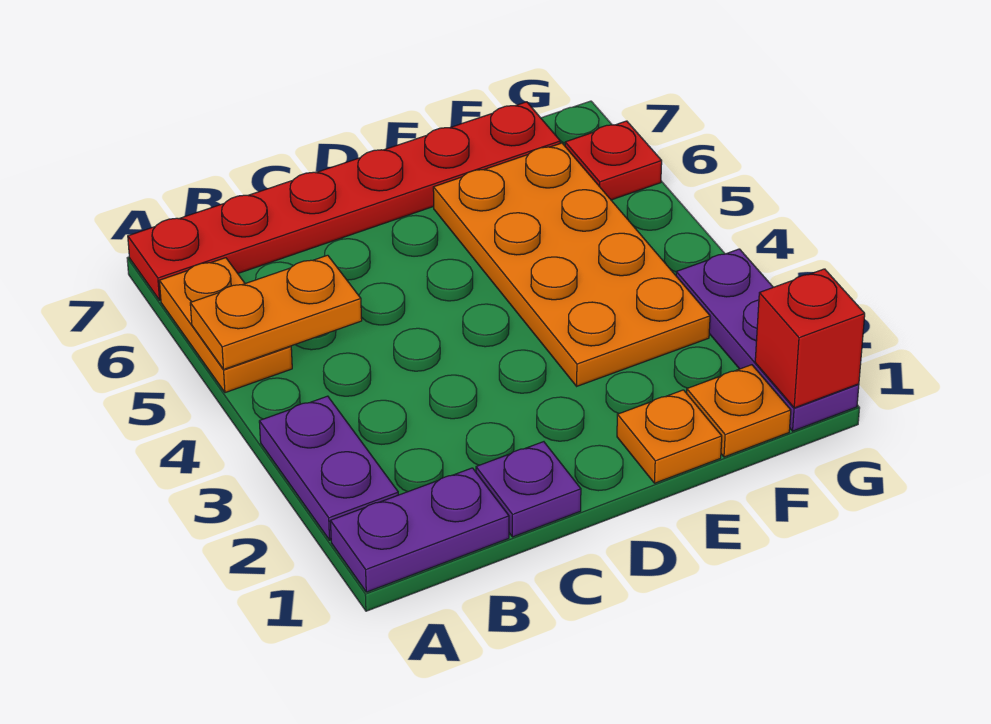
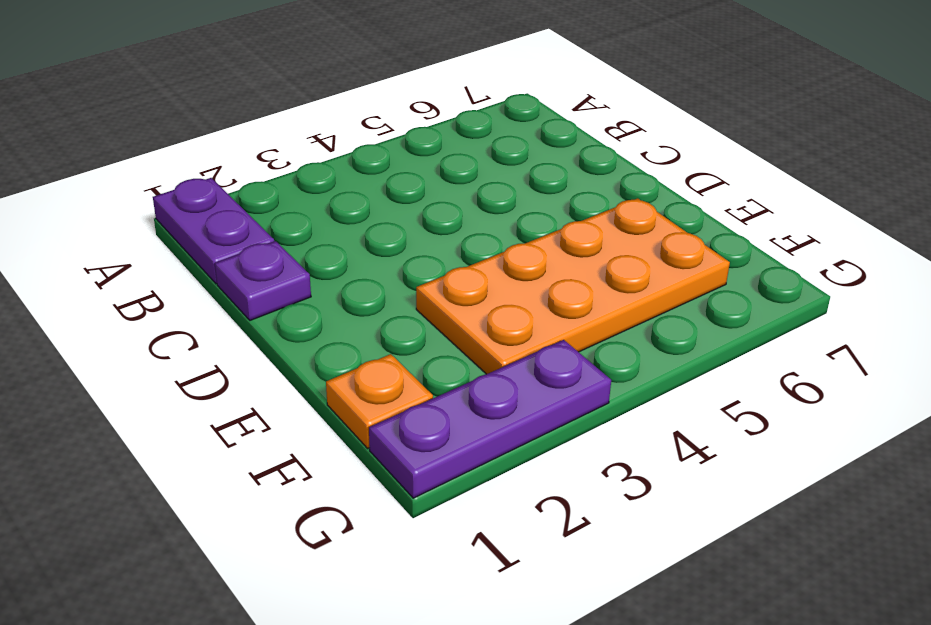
none -> purple 1x2 plate [259,396,398,540]
none -> orange 1x2 plate [159,258,292,393]
none -> red 1x6 plate [128,102,560,300]

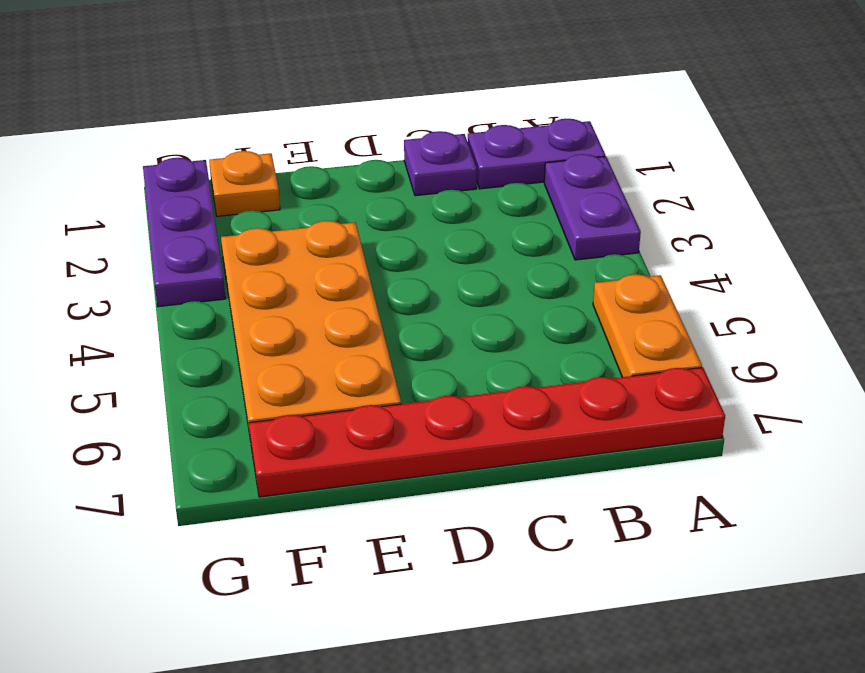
none -> orange 1x1 plate [617,390,722,483]
none -> red 1x1 plate [565,121,662,200]
none -> orange 1x2 plate [190,255,362,369]

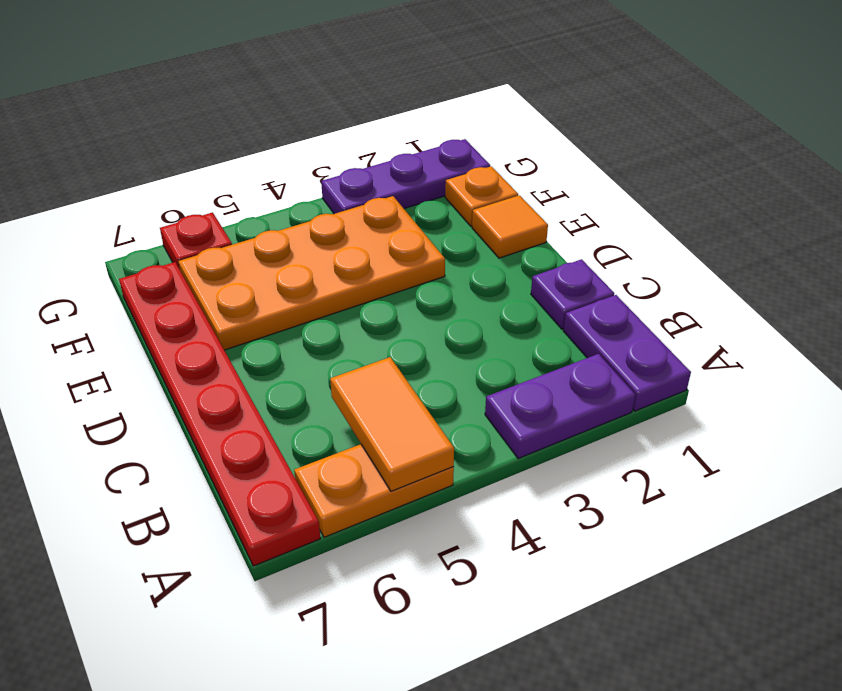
orange 1x2 tile [330,357,454,491] -> orange 1x2 plate [190,255,362,369]
orange 1x1 tile [472,195,548,258] -> orange 1x1 plate [617,390,722,483]
none -> red 1x1 brick [755,269,865,408]

